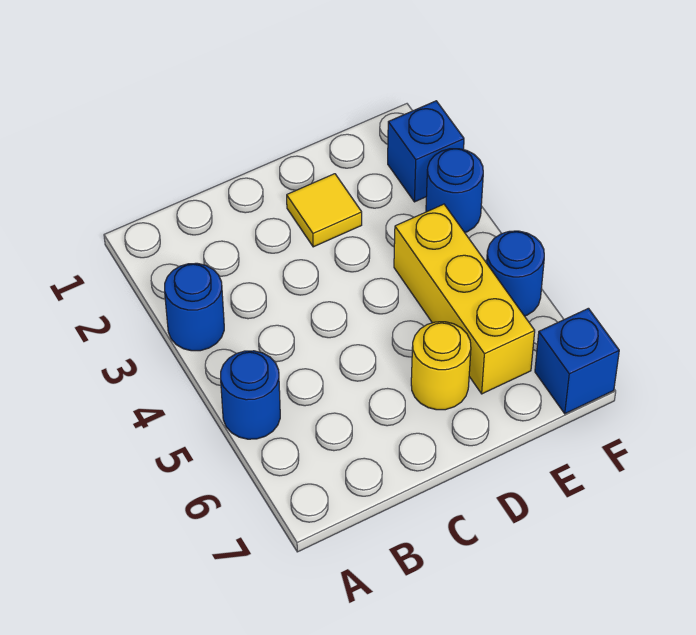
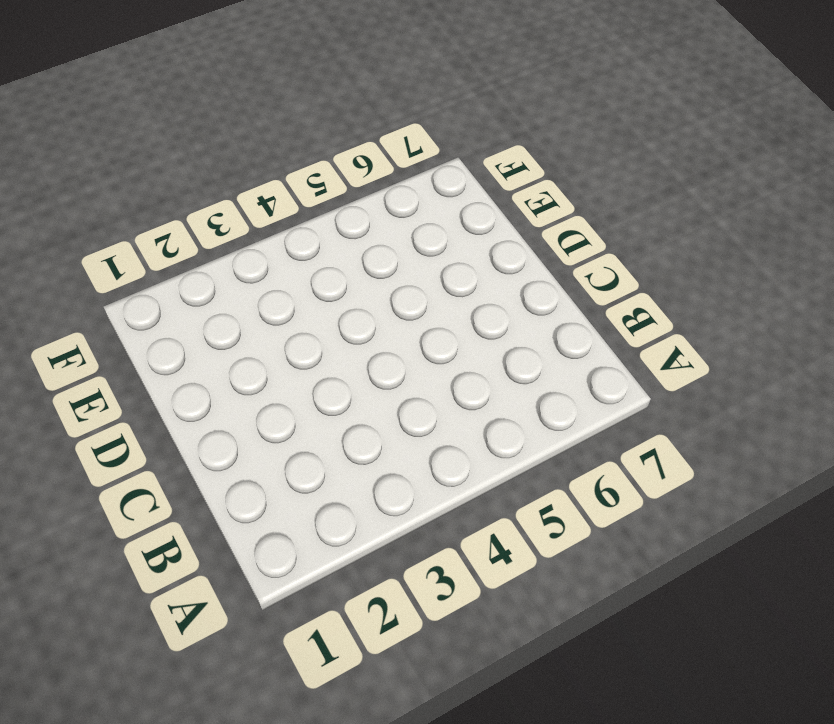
none -> blue 1x1 round brick [165,263,224,351]
none -> blue 1x1 round brick [221,351,280,439]

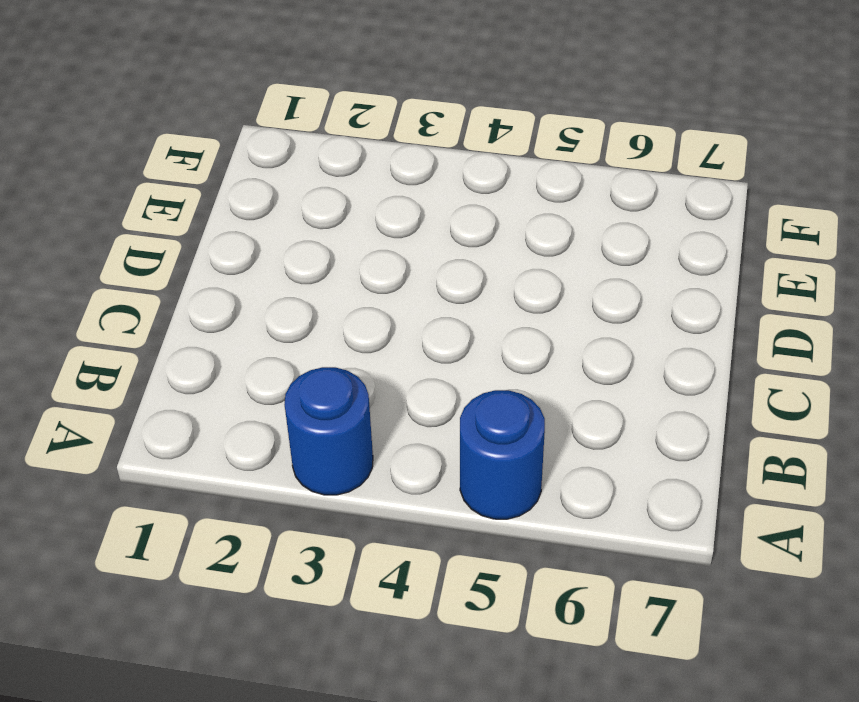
none -> yellow 1x1 tile [287,174,362,247]
none -> yellow 1x1 round brick [411,322,471,410]

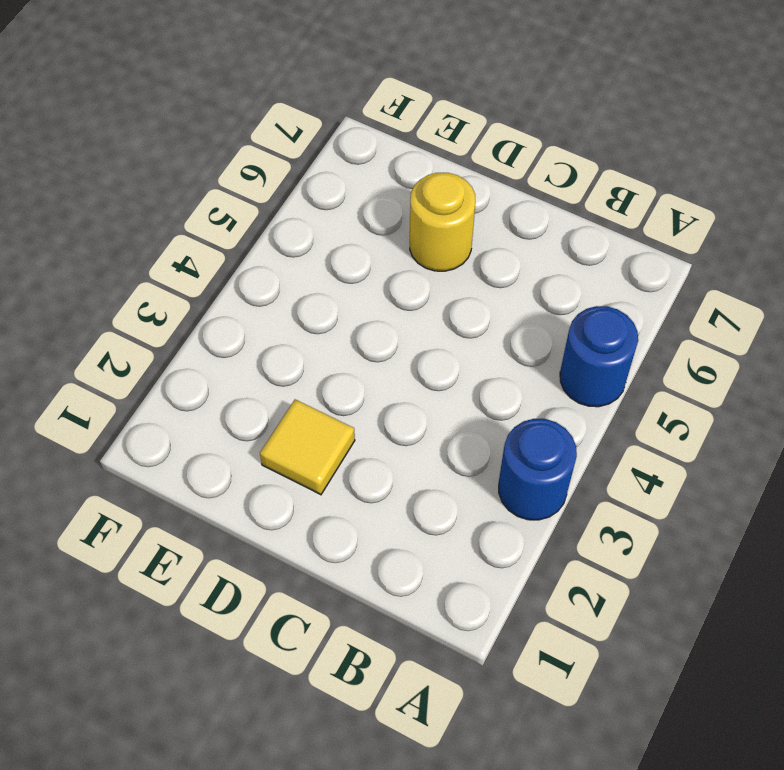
none -> yellow 1x3 brick [394,204,535,394]
none -> blue 1x1 brick [388,101,464,202]

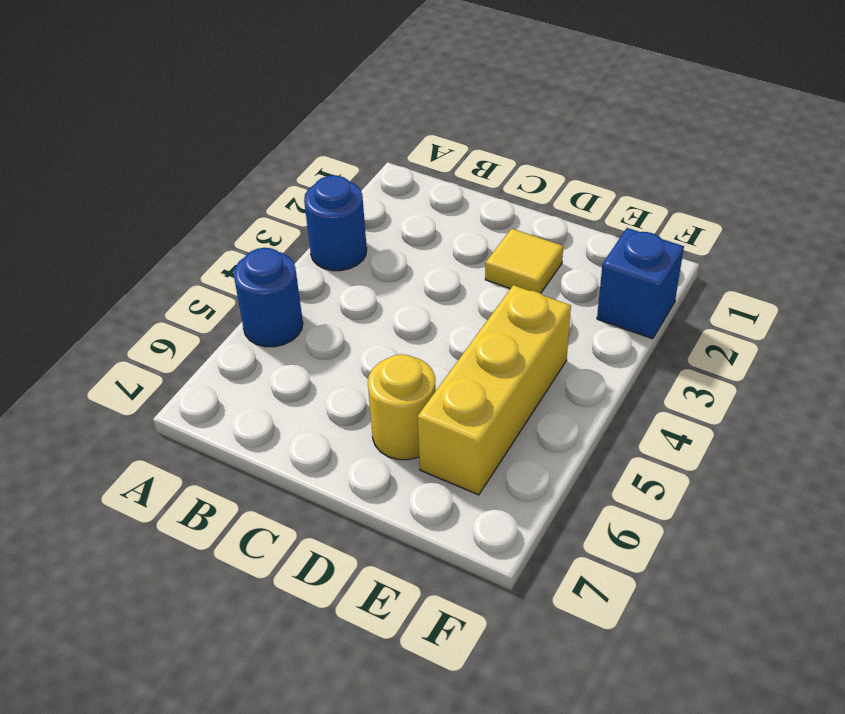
none -> blue 1x1 round brick [426,149,483,232]
none -> blue 1x1 round brick [487,231,544,316]

